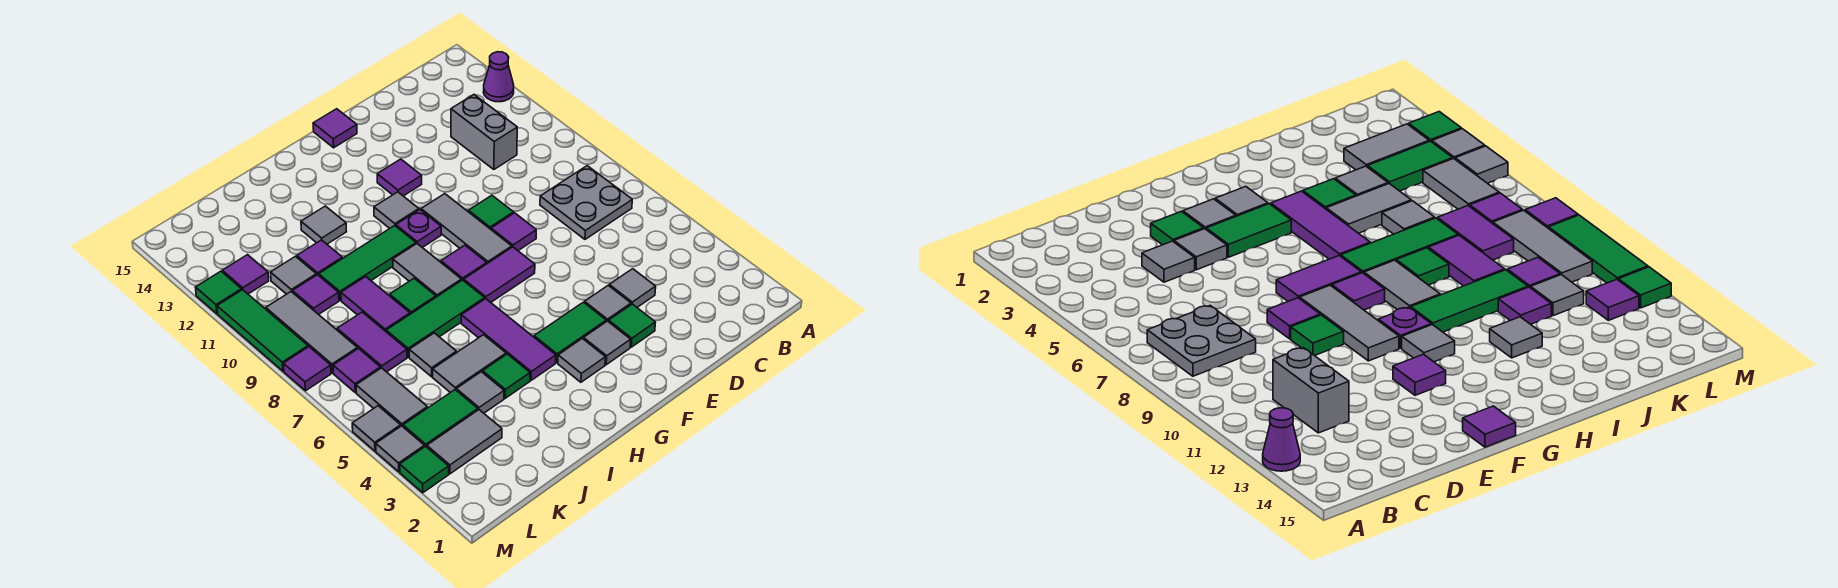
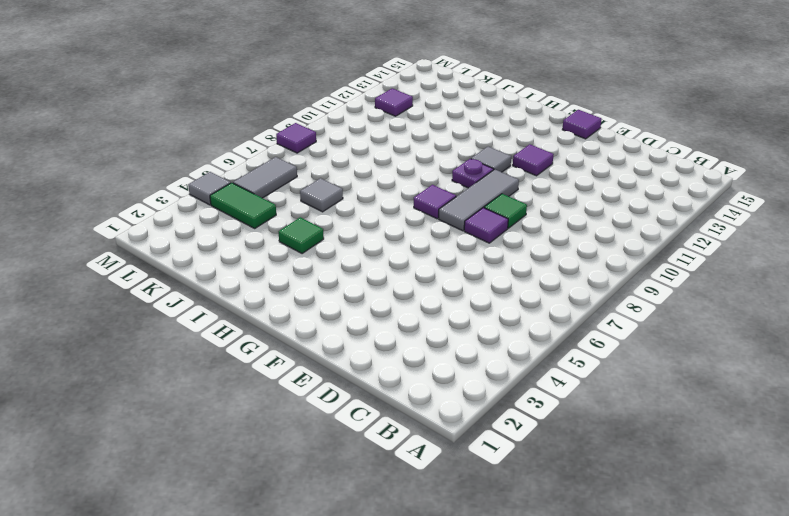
none -> purple 1x1 cone [483,52,514,102]
none -> grey 2x2 plate [540,166,632,239]
none -> grey 1x2 brick [451,95,517,169]
none -> grey 1x1 tile [609,269,656,307]

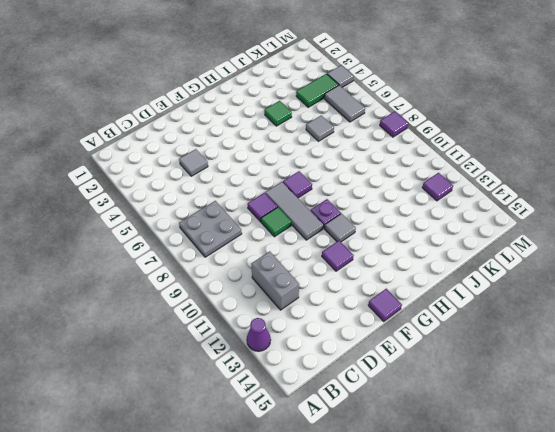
none -> green 1x1 tile [609,304,655,347]
none -> grey 1x1 tile [585,285,631,322]
none -> grey 1x1 tile [584,321,631,365]
none -> green 1x2 tile [534,302,606,363]

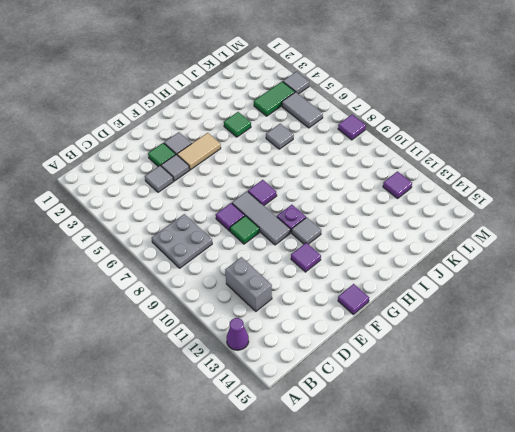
tan 1x2 tile [177,133,221,170] -> green 1x2 tile [534,302,606,363]
none -> purple 1x2 tile [464,247,535,302]
none -> grey 1x1 tile [558,338,606,382]
none -> purple 1x3 tile [461,299,556,380]
none -> green 1x3 tile [386,280,485,357]

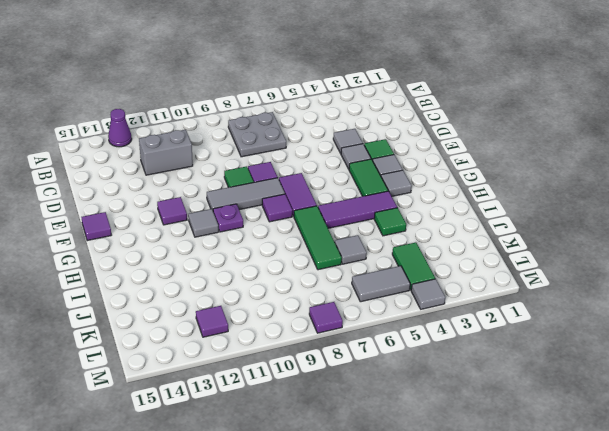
none -> grey 1x2 tile [393,244,461,297]
none -> green 1x3 tile [319,226,416,300]
none -> grey 1x2 tile [433,335,506,393]
none -> green 1x1 tile [390,278,436,314]

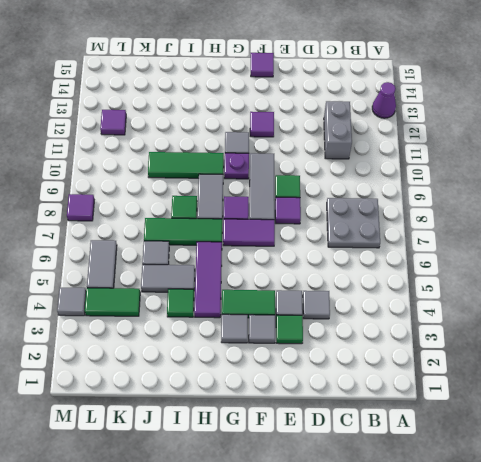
none -> grey 1x1 tile [301,206,347,244]
none -> grey 1x1 tile [456,372,504,413]
none -> purple 1x2 tile [341,277,410,331]
none -> purple 1x1 tile [297,240,342,275]

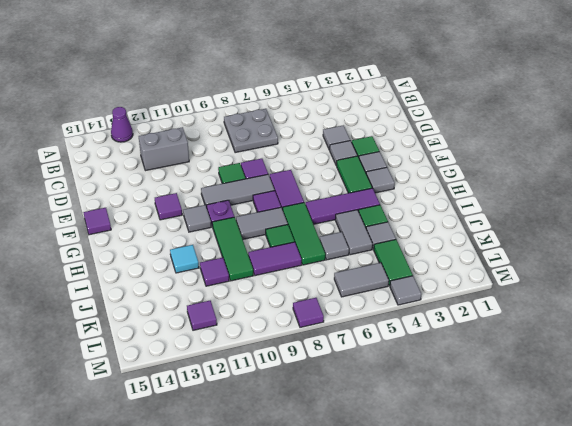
cyan 1x1 tile [170,245,199,273] -> grey 1x1 tile [301,206,347,244]
none -> grey 1x2 tile [427,410,502,474]
none -> purple 1x2 tile [337,312,407,372]
none -> purple 1x1 tile [292,275,339,315]
none -> grey 1x1 tile [270,256,316,294]

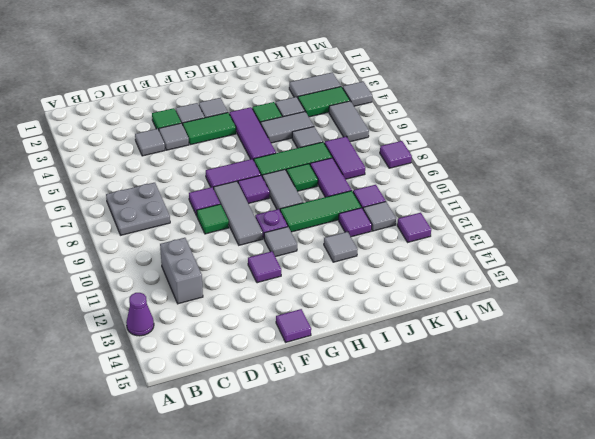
none -> purple 1x1 tile [333,349,381,393]
none -> grey 1x3 tile [266,292,357,373]
none -> green 1x1 tile [400,446,449,493]
none -> grey 1x1 tile [352,406,401,451]

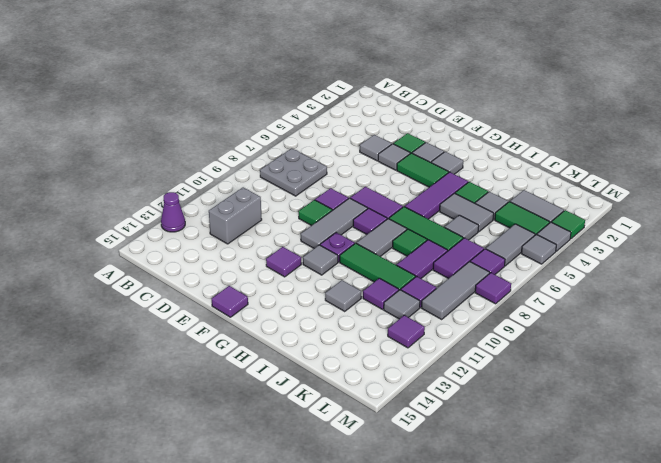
none -> green 1x3 tile [217,290,308,371]
none -> green 1x1 tile [195,271,242,314]

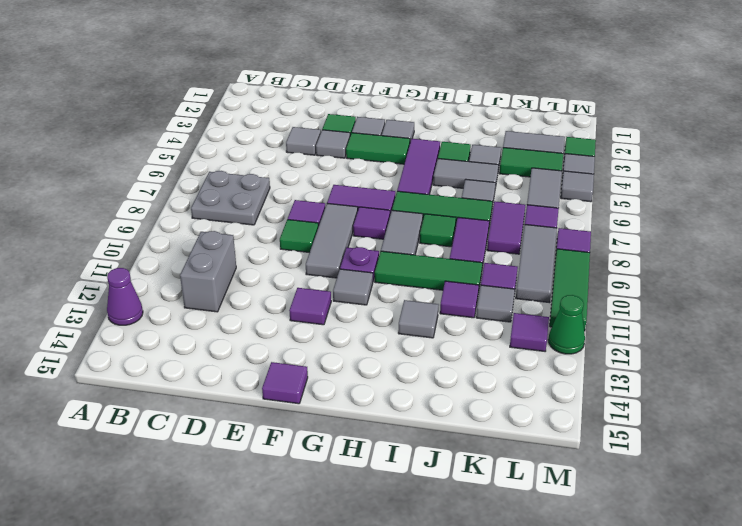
green 1x1 cone [548,295,585,354] -> green 1x1 tile [195,271,242,314]

